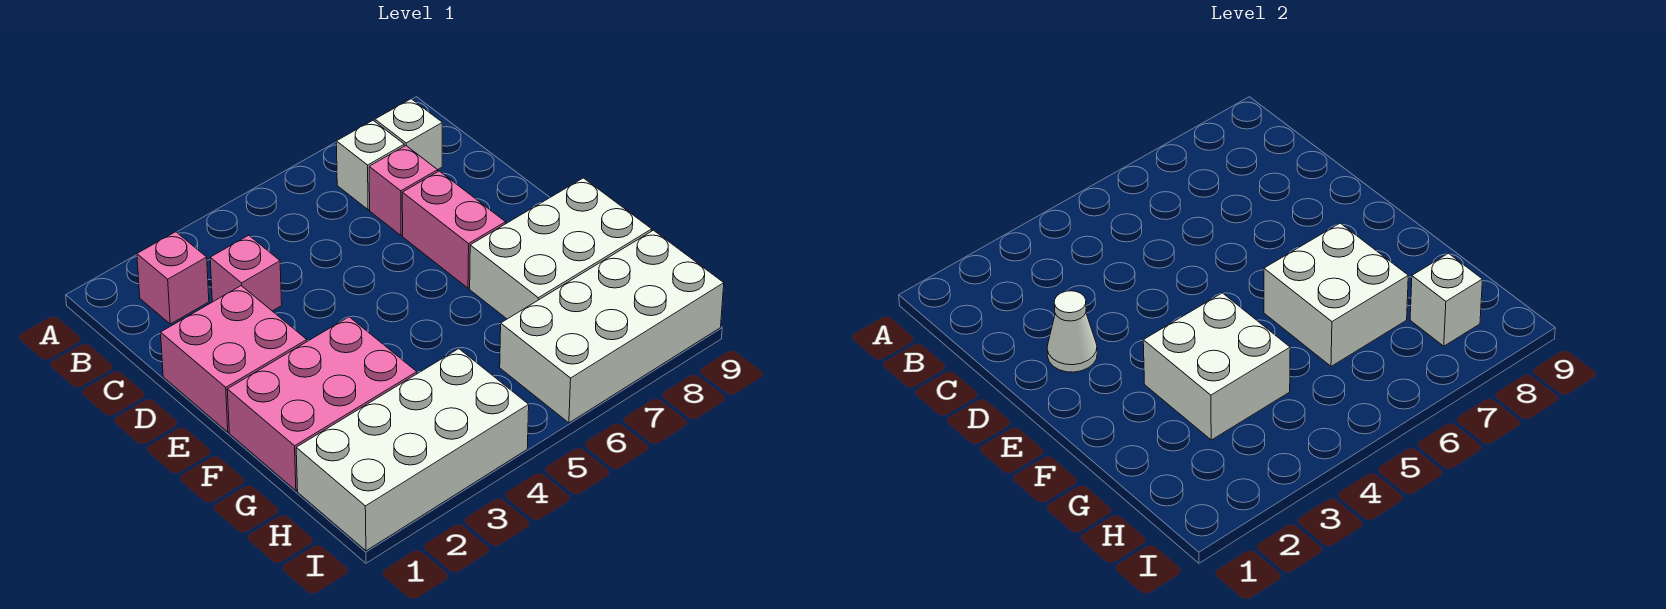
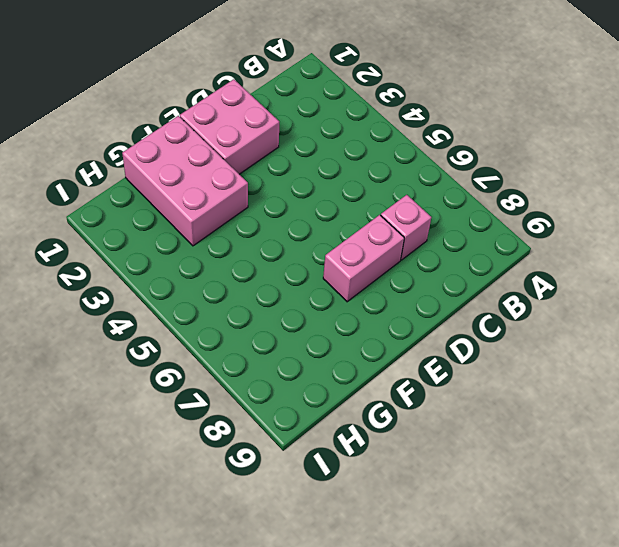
none -> pink 1x1 brick [137,232,209,324]
none -> white 1x1 brick [336,121,404,210]
none -> white 1x1 brick [375,99,442,170]

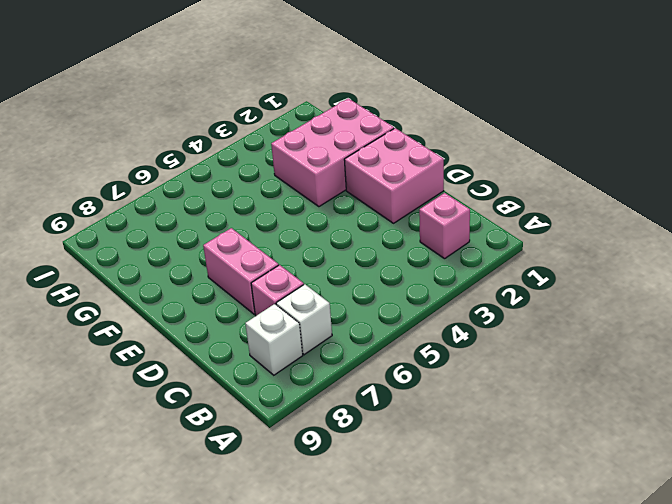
none -> pink 1x1 brick [210,235,282,311]
none -> white 2x3 brick [470,178,652,319]
none -> white 2x4 brick [296,349,529,551]

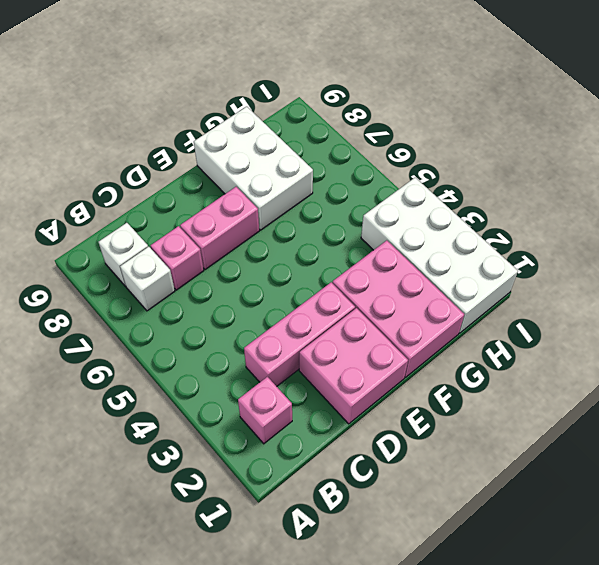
pink 1x3 brick [244,282,355,386] -> pink 1x1 brick [210,235,282,311]
none -> white 2x4 brick [500,230,724,423]
none -> white 1x1 cone [1047,291,1097,372]
none -> white 2x2 brick [1143,293,1290,440]

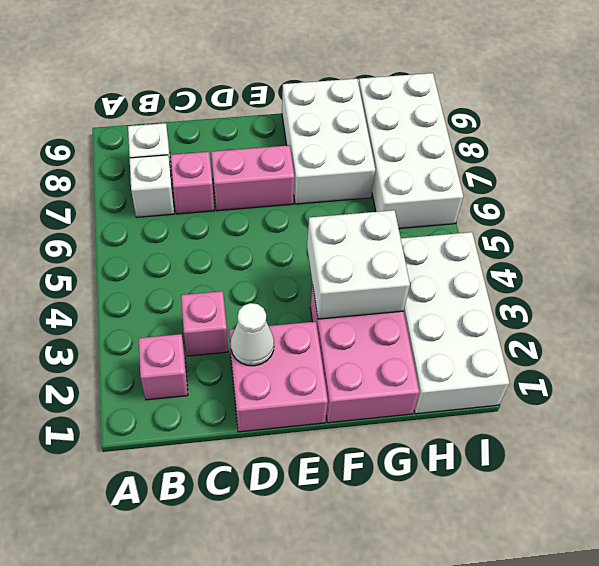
none -> white 2x2 brick [1264,223,1408,366]
none -> white 1x1 brick [1410,253,1483,346]

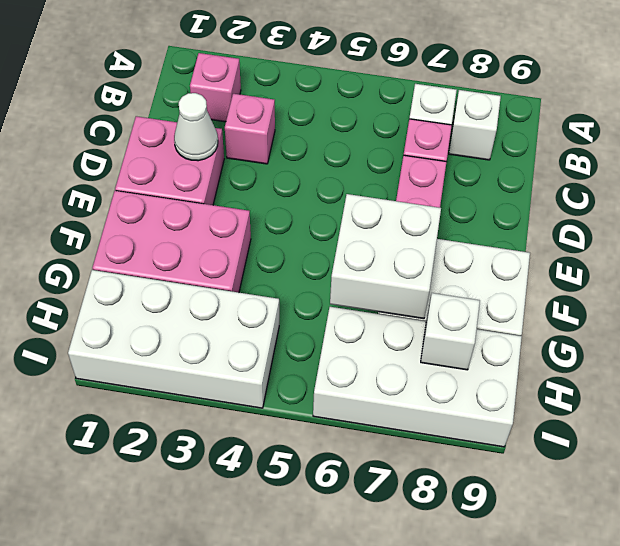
none -> white 2x2 brick [1143,293,1290,440]

